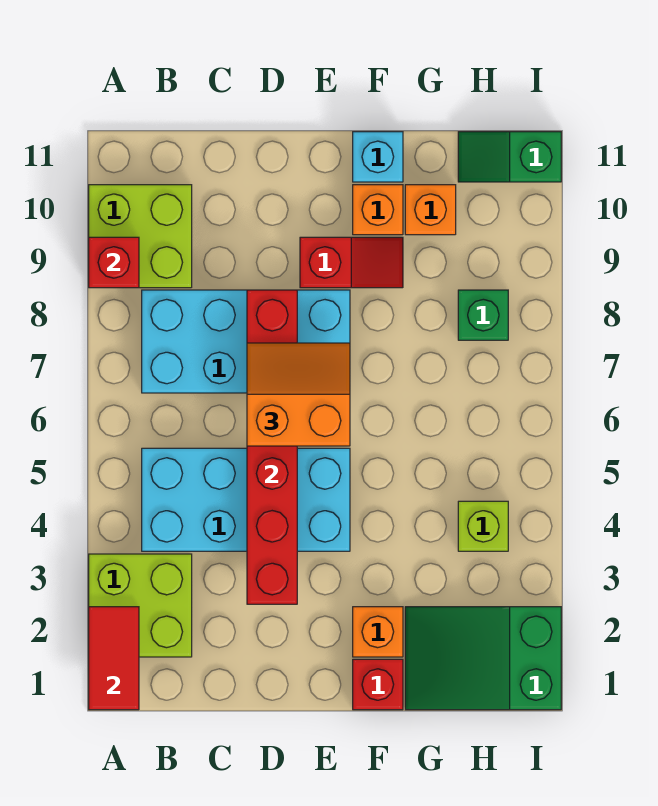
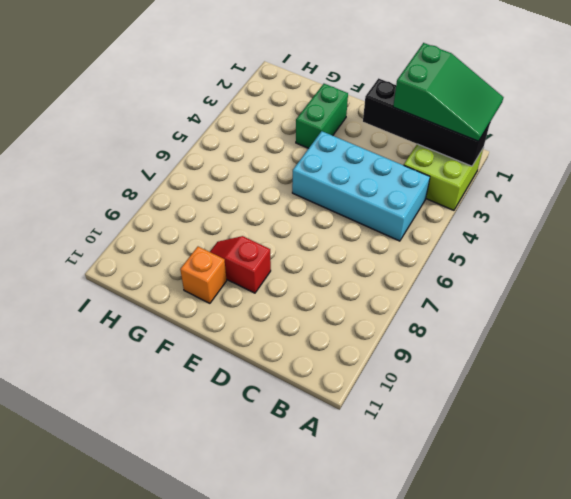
green 2x3 slope [393,43,503,141] -> green 2x3 slope moved to [405,607,561,710]
black 1x4 brick [363,78,490,166] -> red 1x2 tile [89,607,139,710]
green 1x2 brick [296,84,348,148] -> orange 1x1 brick [353,607,403,657]
none -> lime 2x2 brick [89,185,192,288]
none -> cyan 2x4 brick [142,290,350,393]
none -> red 1x1 brick [353,659,403,710]

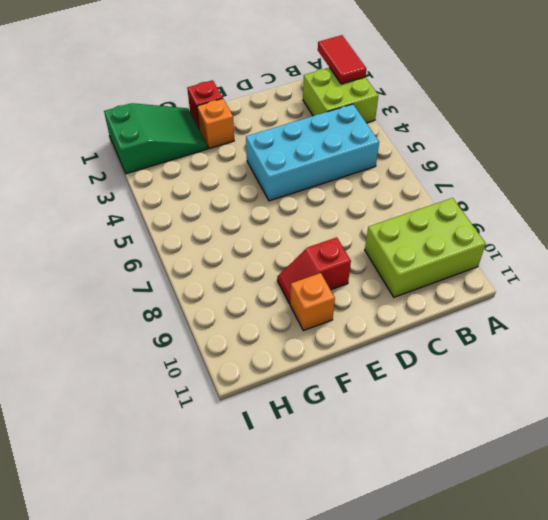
lime 2x3 brick [365,198,486,297] -> lime 2x2 brick [89,185,192,288]
none -> cyan 2x4 brick [142,290,350,393]
none -> cyan 1x1 brick [353,132,403,182]
none -> orange 1x1 brick [405,185,456,235]

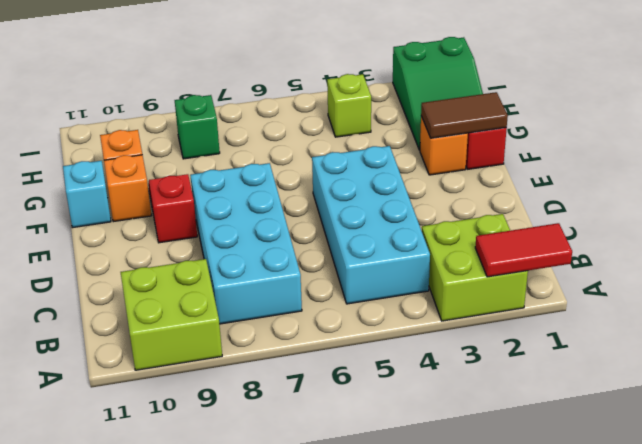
brown 1x2 tile [421,92,508,138] -> none
none -> green 1x2 slope [458,132,561,182]
none -> red 1x1 brick [89,237,139,288]
none -> red 1x6 brick [247,290,297,604]

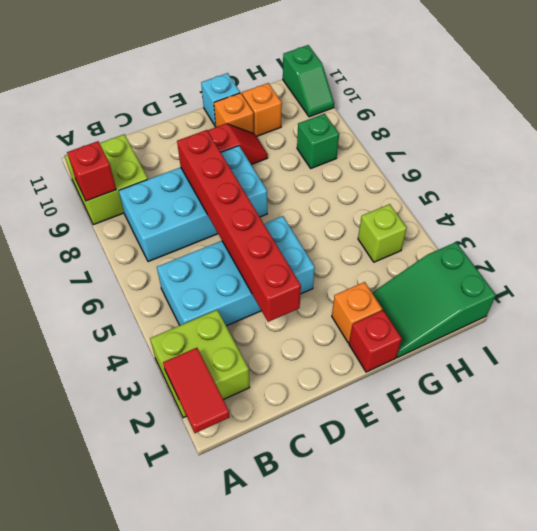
green 1x2 slope [283,45,334,117] -> green 1x2 slope turned to [458,132,561,182]
none -> orange 2x2 slope [247,343,350,446]

